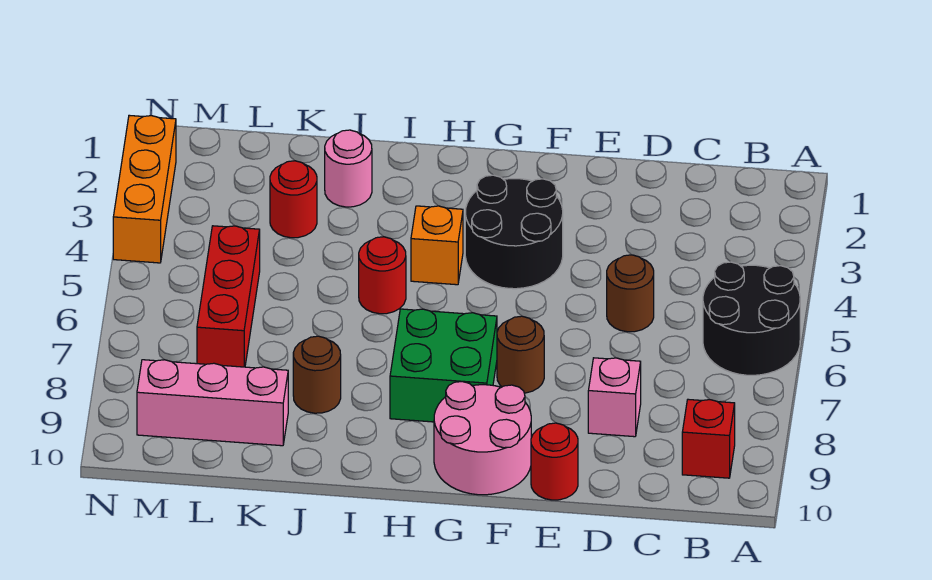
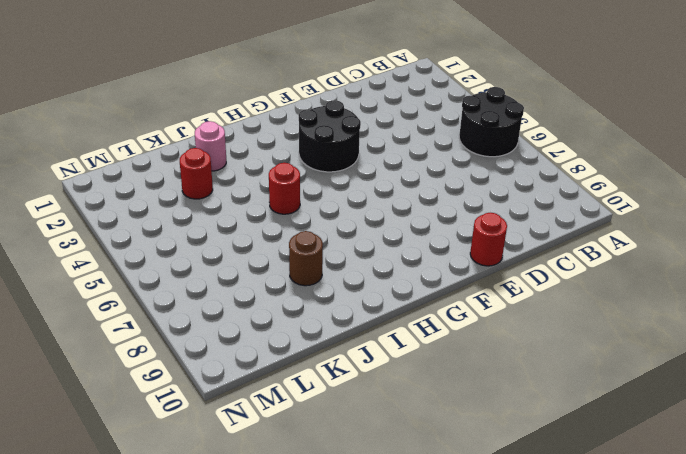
none -> red 1x1 brick [682,399,735,478]
none -> brown 1x1 round brick [607,255,654,332]
none -> pink 1x1 brick [588,358,641,437]

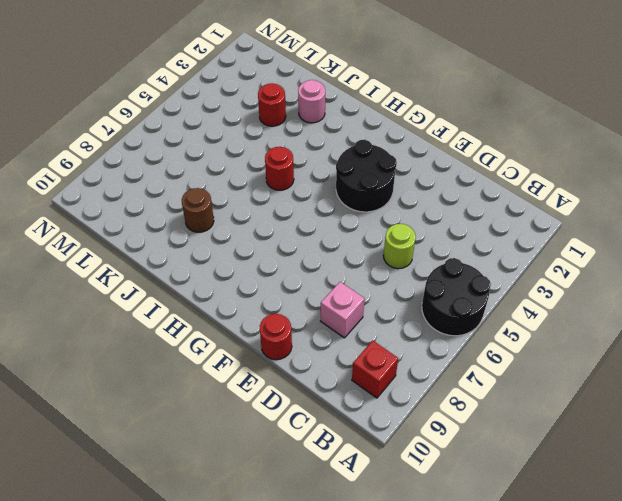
lime 1x1 round brick [383,224,416,269] -> brown 1x1 round brick [607,255,654,332]
none -> brown 1x1 round brick [497,316,544,393]
none -> pink 2x2 round brick [434,381,531,495]
none -> green 2x2 brick [390,309,497,422]

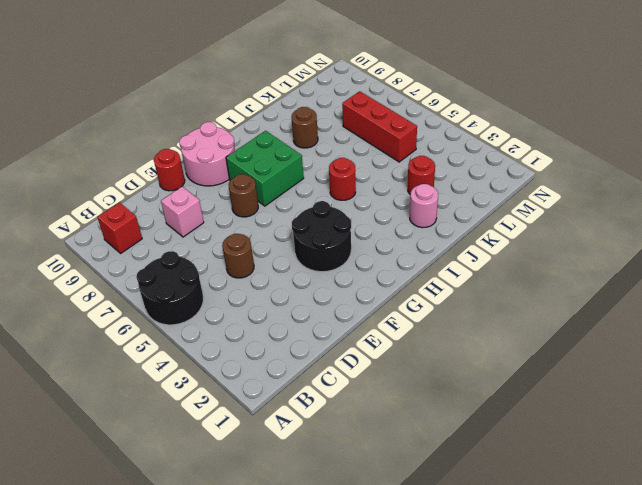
none -> orange 1x1 brick [411,206,463,285]
none -> pink 1x3 brick [137,360,288,446]
none -> orange 1x3 brick [113,115,176,263]

